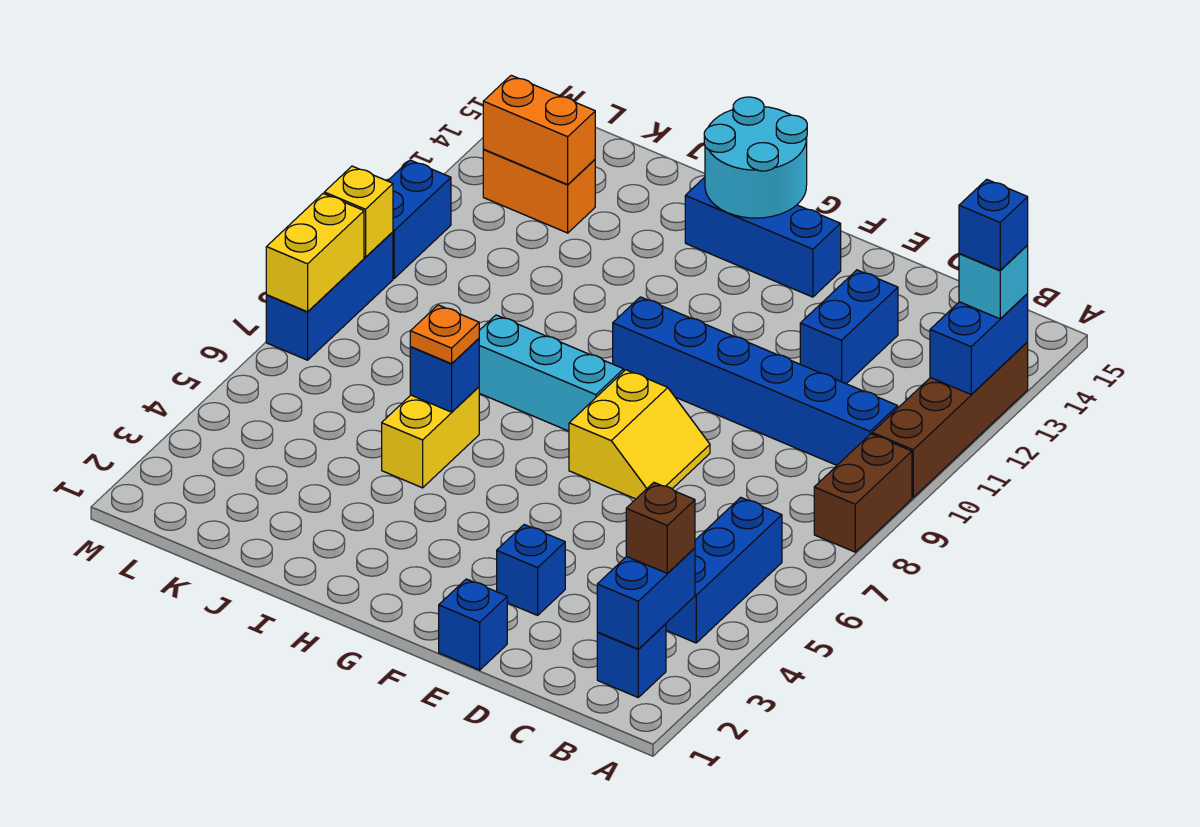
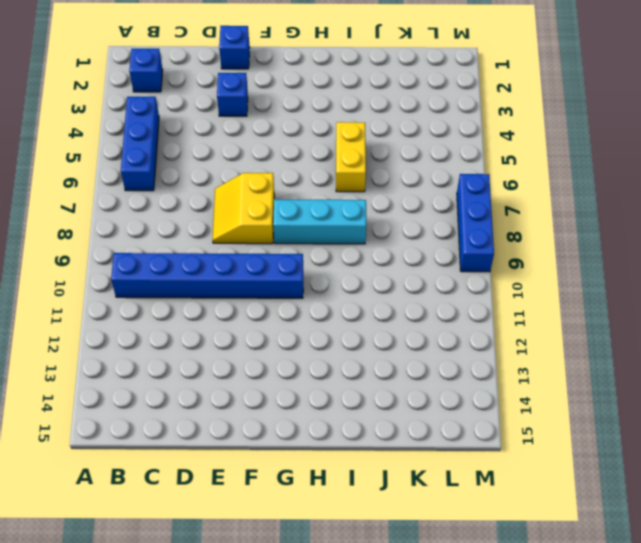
none -> brown 1x2 brick [814,434,912,552]
none -> brown 1x4 brick [872,342,1028,497]
none -> blue 1x2 brick [800,270,898,384]

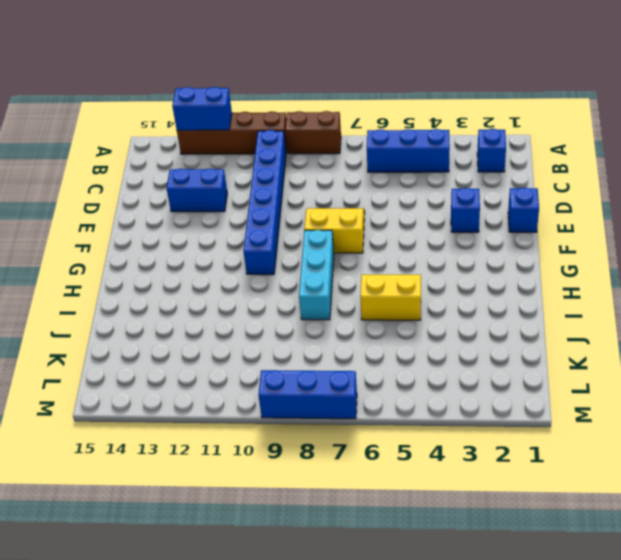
none -> blue 1x3 brick [685,177,841,297]
none -> orange 1x2 brick [483,150,595,233]
none -> blue 1x2 brick [388,160,451,278]

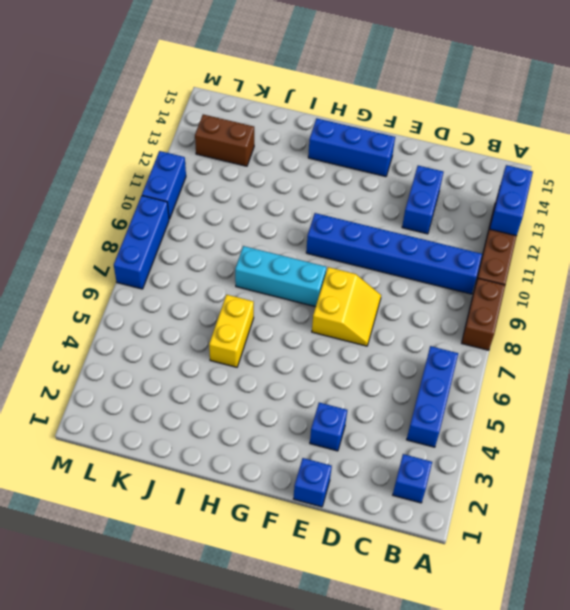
brown 1x2 brick [195,114,254,166] -> orange 1x2 brick [483,150,595,233]
none -> blue 1x2 brick [597,548,695,649]
none -> cyan 2x2 round brick [704,97,807,218]
none -> blue 1x1 brick [410,339,479,412]

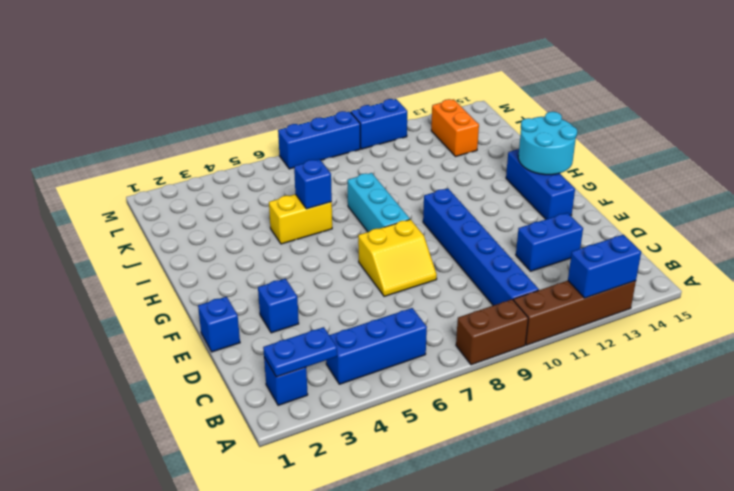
blue 1x2 plate [263,327,337,377] -> blue 1x2 brick [597,548,695,649]
none -> orange 1x2 brick [483,75,595,184]
none -> yellow 1x2 brick [266,194,364,312]
none -> yellow 1x1 brick [324,166,393,257]

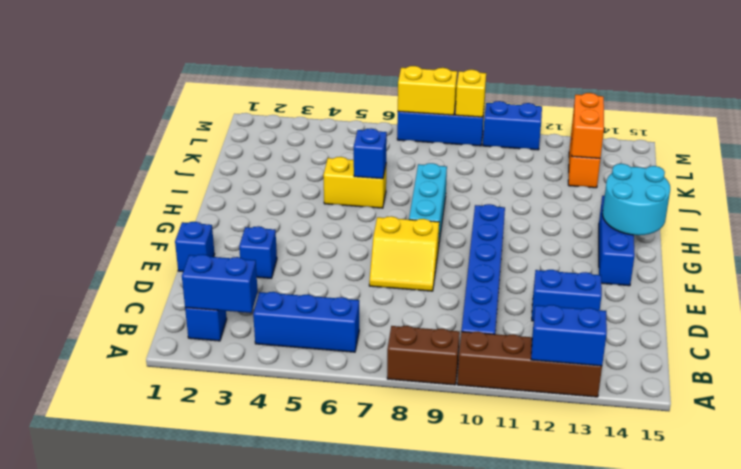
none -> cyan 1x1 brick [959,245,1028,319]
none -> brown 1x1 brick [626,483,695,573]
none -> orange 1x1 plate [410,305,479,364]

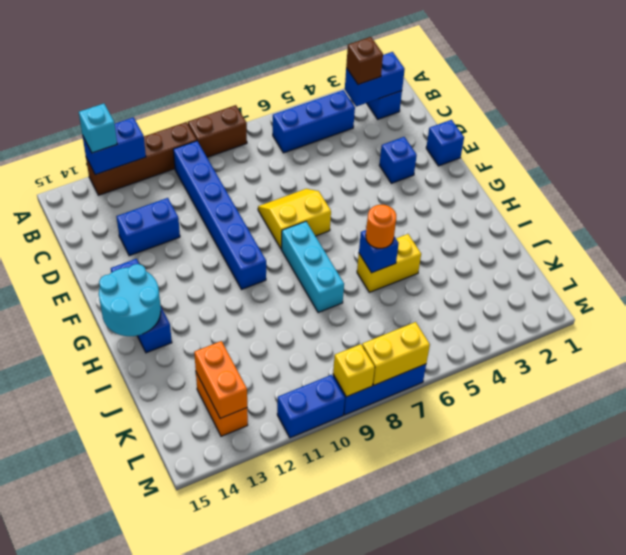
orange 1x1 round brick [366,205,396,248] -> orange 1x1 plate [410,305,479,364]
none -> blue 1x1 brick [959,179,1028,270]

